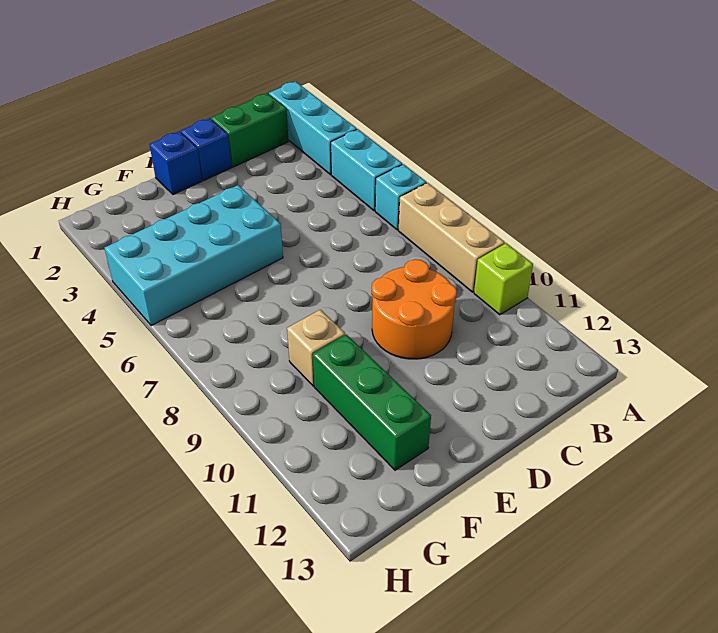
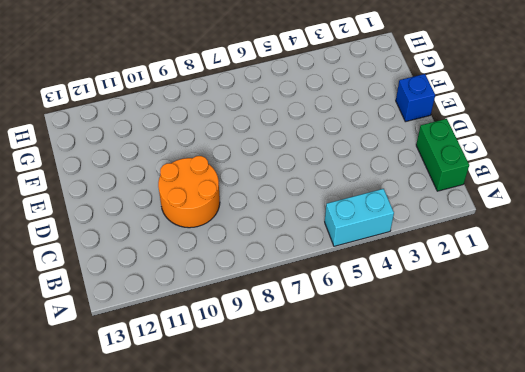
none -> cyan 1x3 brick [269,81,357,175]
none -> cyan 1x1 brick [375,164,426,230]
none -> tan 1x3 brick [398,183,505,292]

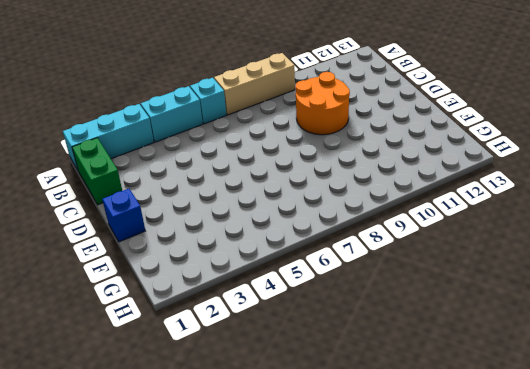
none -> lime 1x1 brick [474,243,533,315]
none -> blue 1x1 brick [181,118,232,181]
none -> cyan 2x4 brick [105,185,283,326]

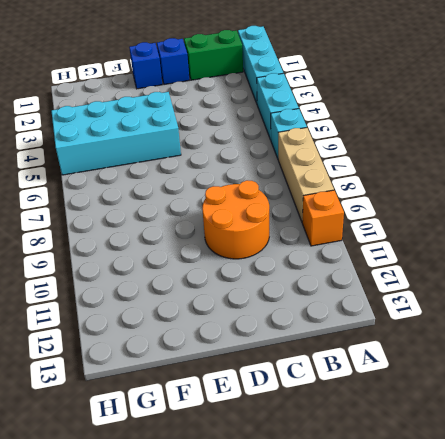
orange 1x1 brick [302,190,344,246] -> lime 1x1 brick [474,243,533,315]
none -> tan 1x1 brick [287,310,345,386]
none -> green 1x3 brick [313,335,431,470]

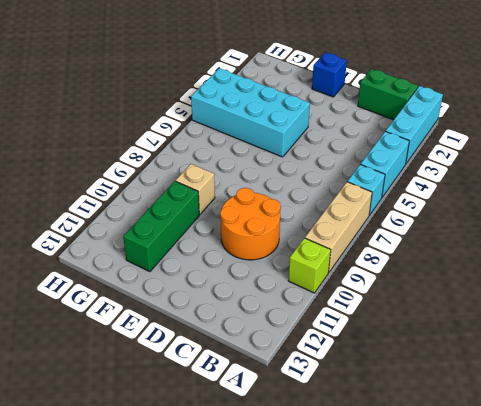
none -> blue 1x1 brick [181,118,232,181]

